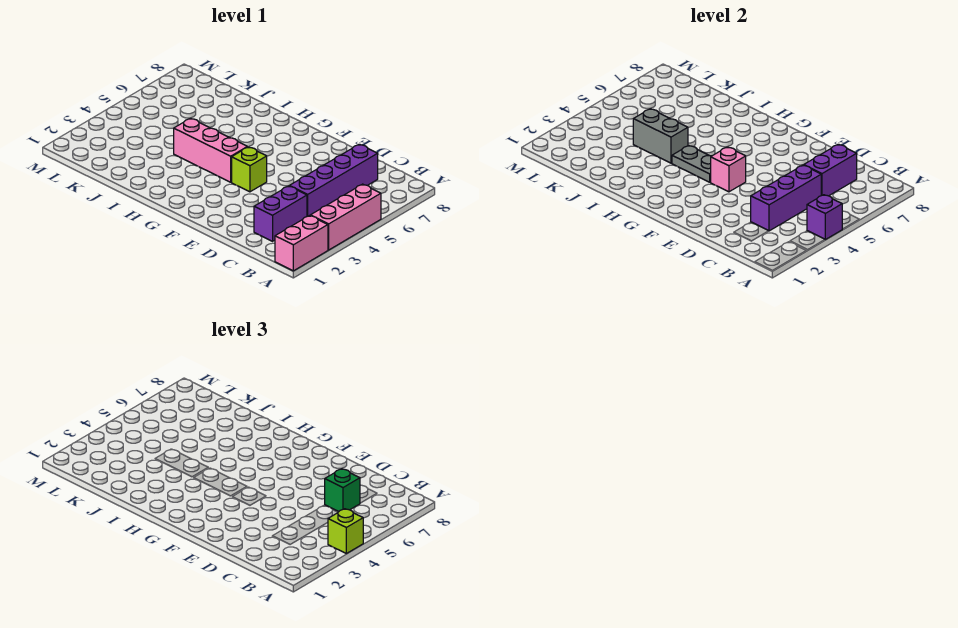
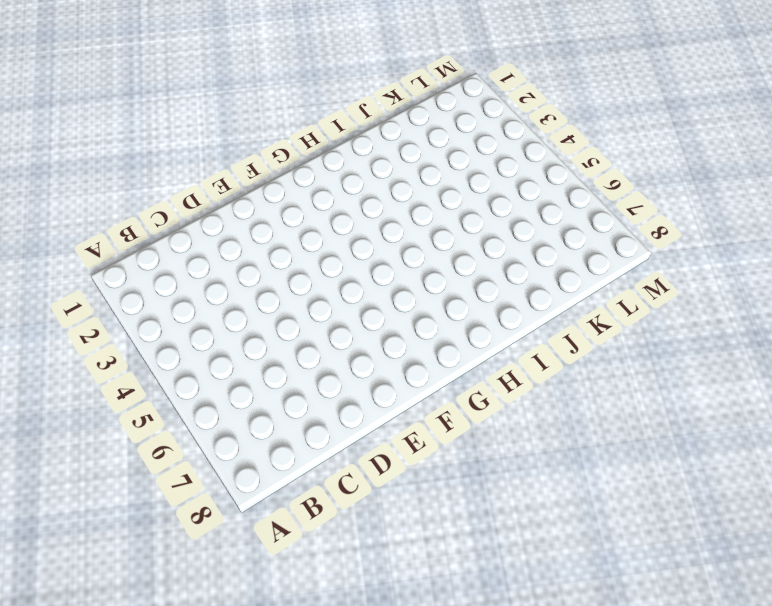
none -> pink 1x2 brick [275,216,328,271]
none -> pink 1x3 brick [310,184,381,250]
none -> purple 1x2 brick [254,186,307,241]

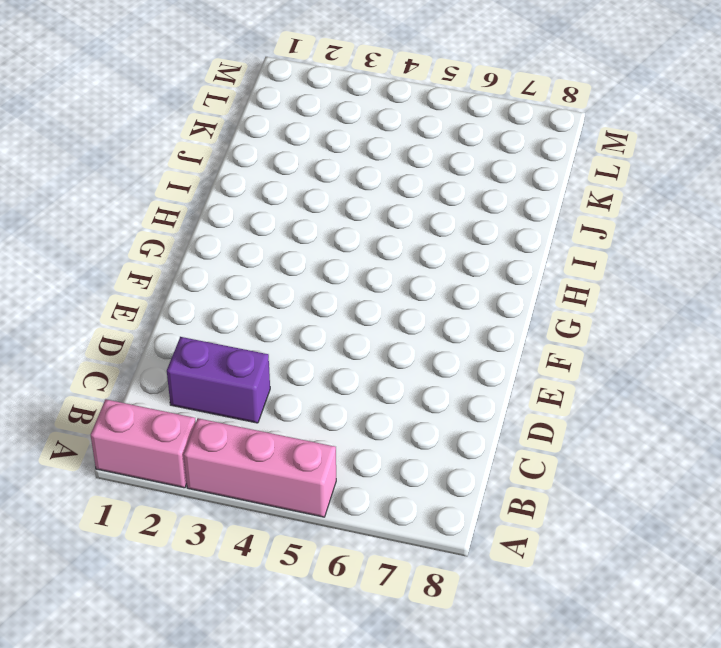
none -> purple 1x4 brick [289,144,378,216]
none -> lime 1x1 brick [232,147,267,192]
none -> pink 1x3 brick [174,118,247,182]

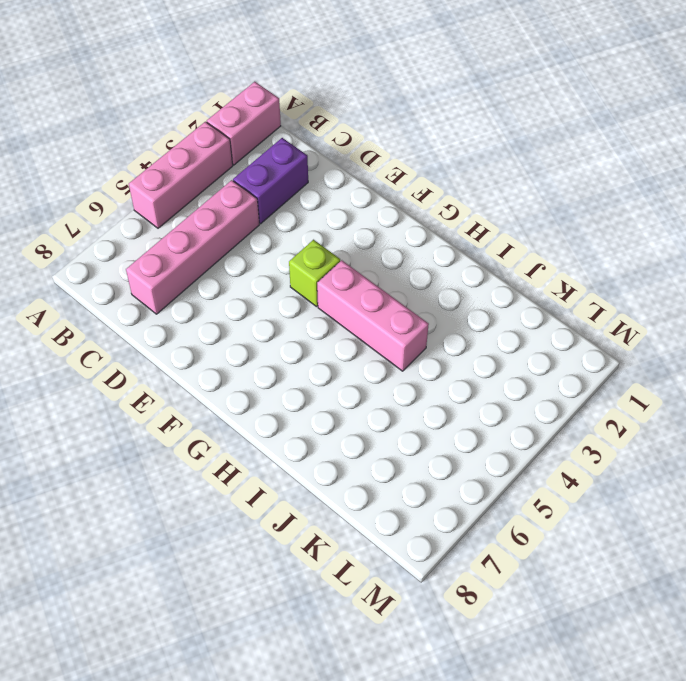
pink 1x4 brick [126,180,259,314] -> purple 1x4 brick [289,144,378,216]
none -> purple 1x1 brick [807,195,842,239]
none -> purple 1x3 brick [751,165,821,231]
none -> purple 1x2 brick [804,144,857,196]

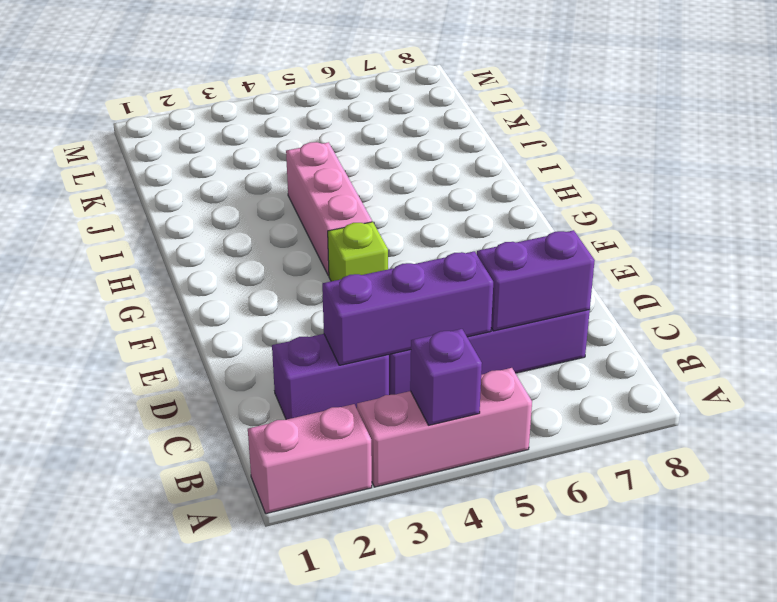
none -> pink 1x1 brick [711,147,746,192]
none -> grey 1x2 plate [672,146,711,182]
none -> grey 1x2 brick [633,109,688,163]

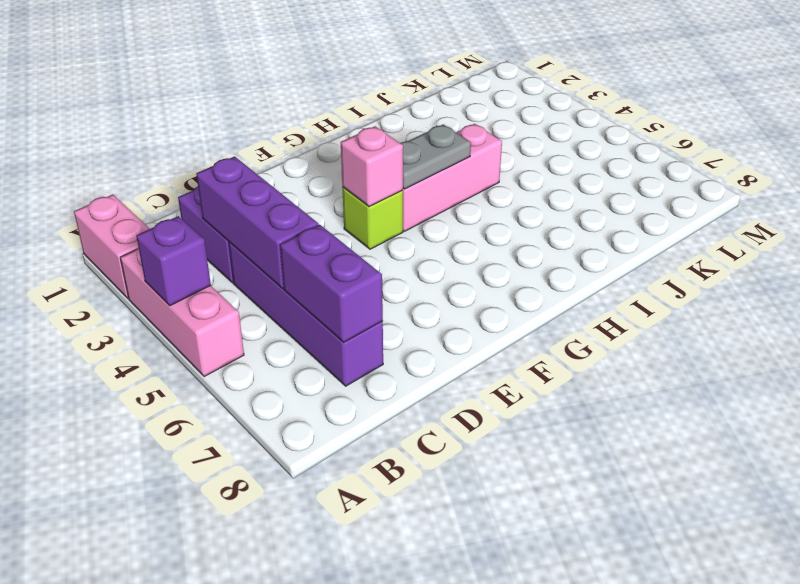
none -> grey 1x2 brick [633,109,688,163]
none -> lime 1x1 brick [328,509,363,553]
none -> green 1x1 brick [325,469,360,511]

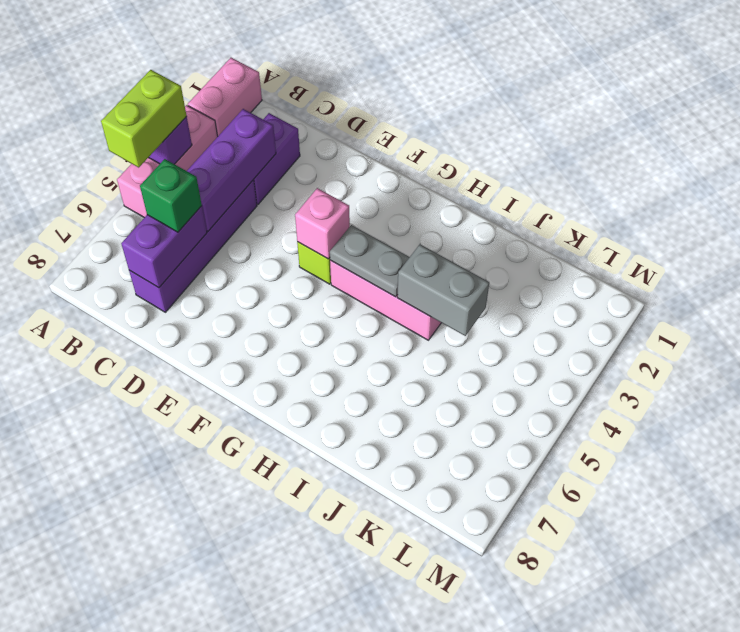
lime 1x2 brick [101,70,187,167] -> lime 1x1 brick [328,509,363,553]

